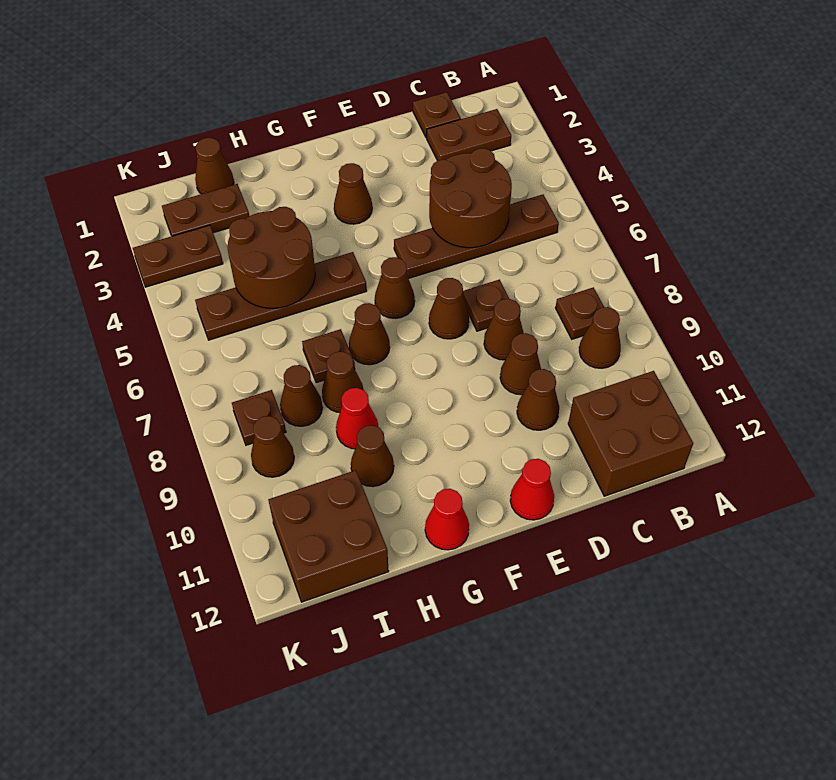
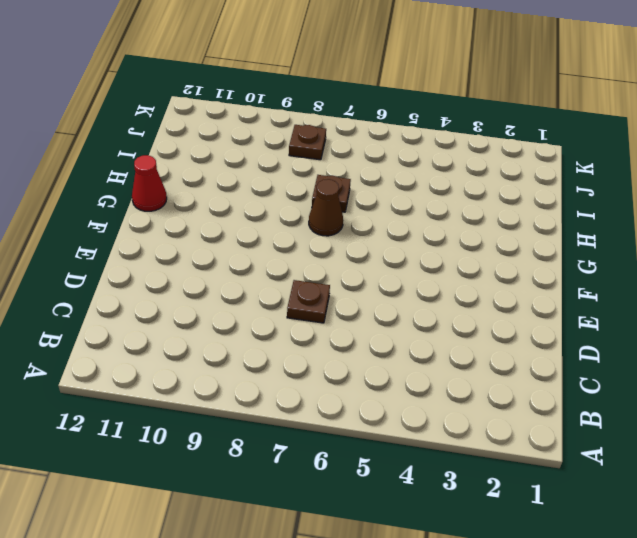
none -> brown 1x2 plate [427,109,511,161]
none -> brown 1x4 plate [394,195,559,278]
none -> brown 1x1 plate [556,287,604,339]
none -> brown 1x1 cone [579,307,621,368]

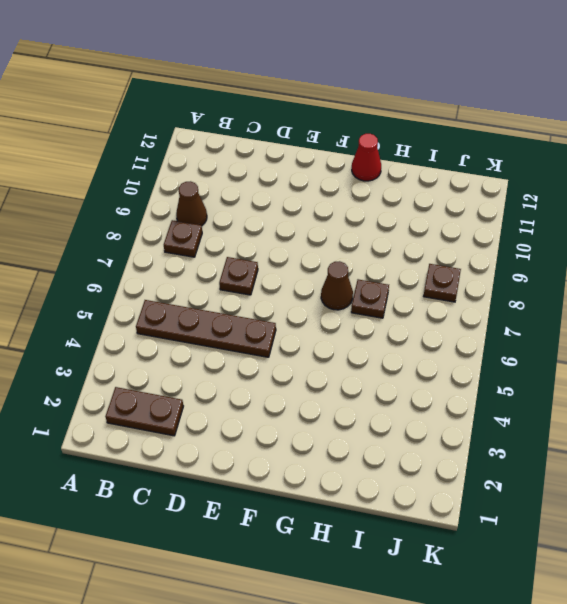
none -> brown 2x2 brick [568,371,693,496]
none -> brown 1x1 plate [413,92,461,138]
none -> brown 1x1 cone [484,299,524,360]
none -> brown 1x1 cone [500,333,541,395]

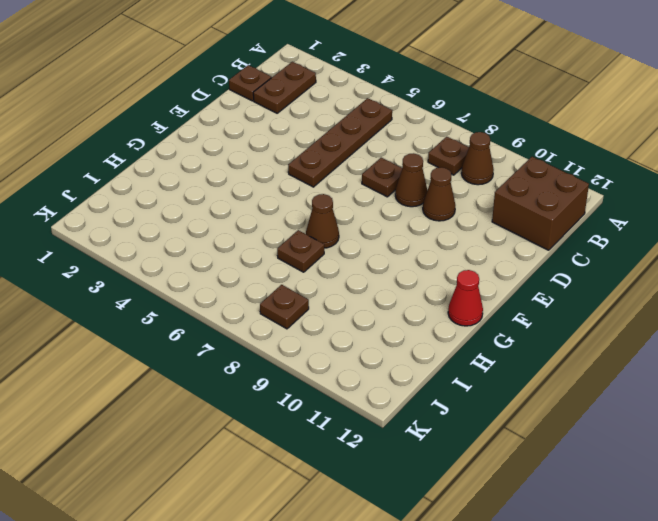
none -> brown 1x1 cone [517,369,559,430]
none -> brown 1x1 cone [429,278,469,339]
none -> red 1x1 cone [510,459,554,520]
none -> brown 1x1 cone [334,163,372,224]

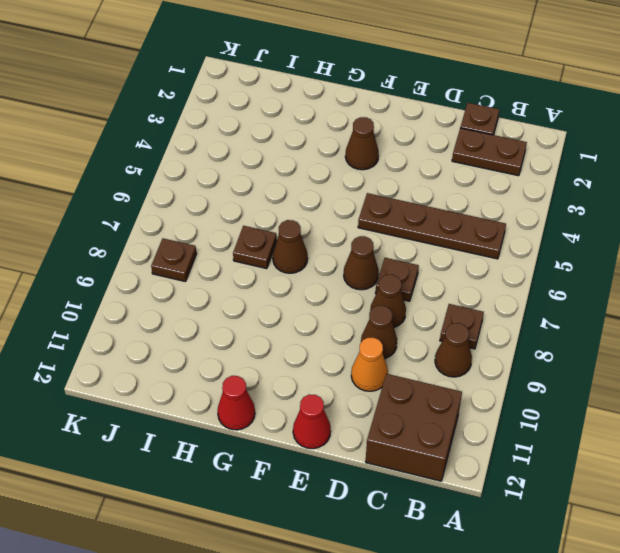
orange 1x1 cone [351,338,388,391] -> brown 1x1 cone [517,369,559,430]
none -> brown 1x1 cone [375,257,415,318]
none -> brown 1x4 plate [195,252,367,340]
none -> brown 1x1 cone [322,351,364,413]
none -> red 1x1 cone [336,388,378,449]

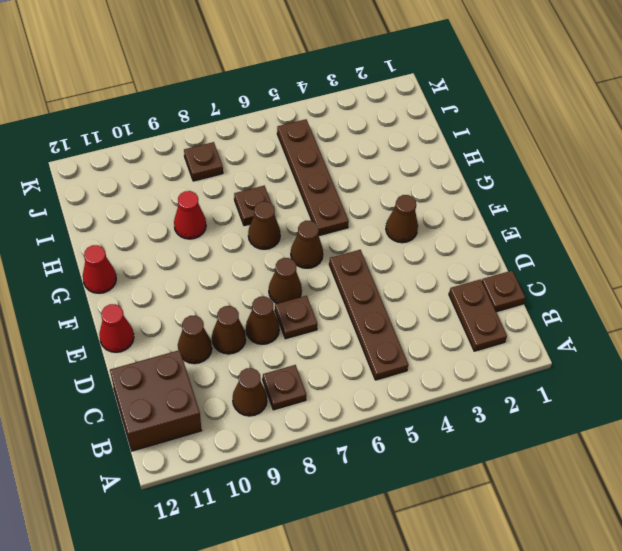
none -> brown 1x1 cone [322,351,364,413]
none -> brown 1x1 cone [351,425,394,487]
none -> brown 1x1 cone [195,138,234,194]
none -> brown 1x2 plate [162,184,249,236]

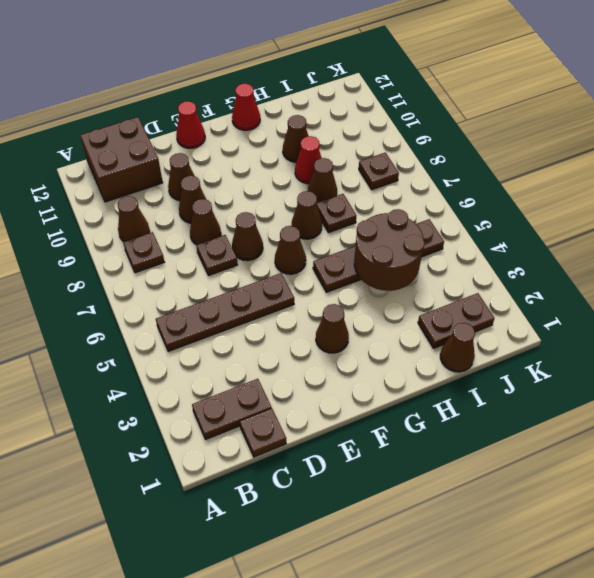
none -> brown 1x1 cone [280,365,323,426]
none -> brown 2x2 brick [268,470,389,602]
none -> brown 1x2 plate [133,225,223,287]
none -> brown 1x1 cone [251,416,294,477]

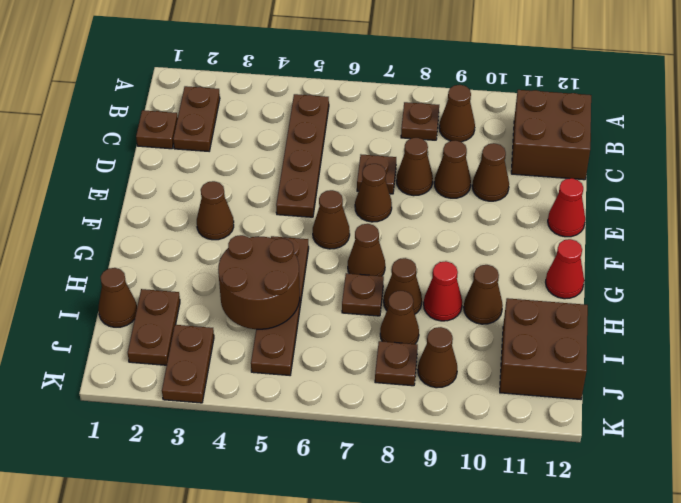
none -> brown 2x2 round brick [429,148,512,248]

